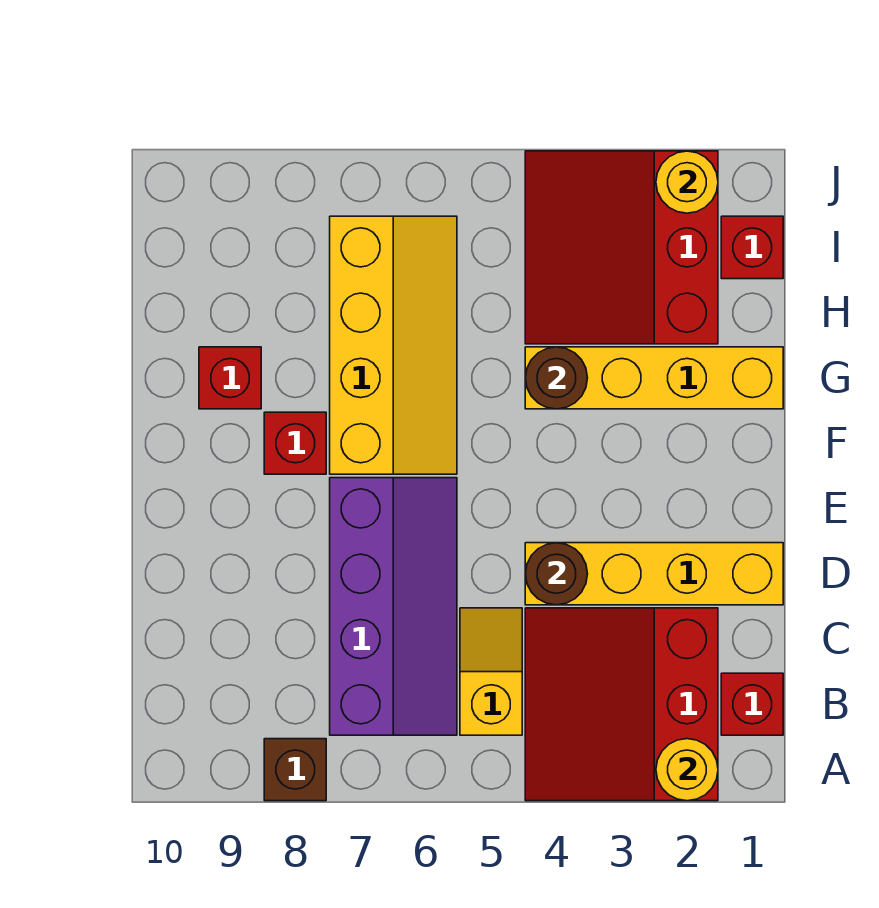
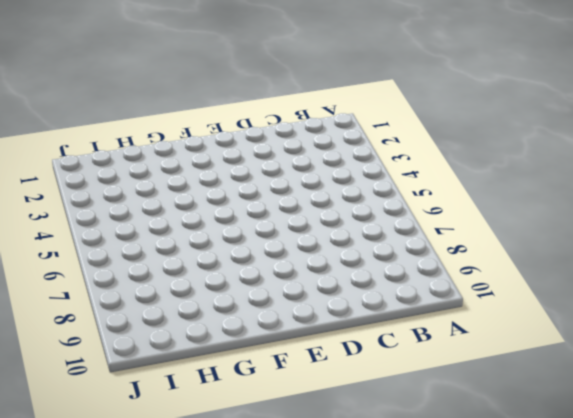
none -> red 3x3 slope [525,608,718,801]
none -> brown 1x1 brick [264,739,326,801]
none -> red 1x1 brick [721,673,783,735]

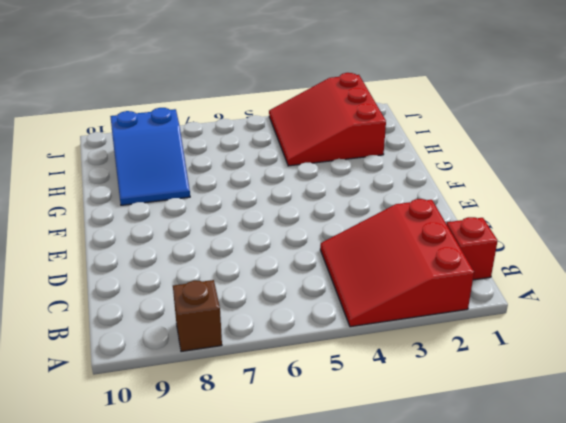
blue 2x3 slope [110,108,190,205] -> red 1x1 brick [199,347,261,409]
none -> yellow 1x2 slope [460,608,522,735]
none -> purple 2x4 slope [330,478,457,735]
none -> yellow 1x4 brick [525,543,783,605]

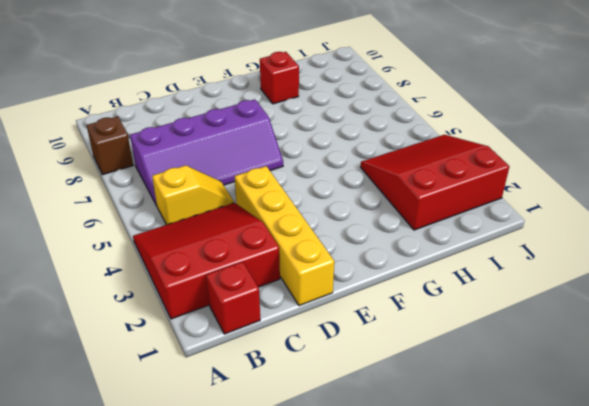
none -> yellow 2x4 slope [330,216,457,474]
none -> red 1x1 brick [264,412,326,474]
none -> yellow 1x4 brick [525,347,783,409]

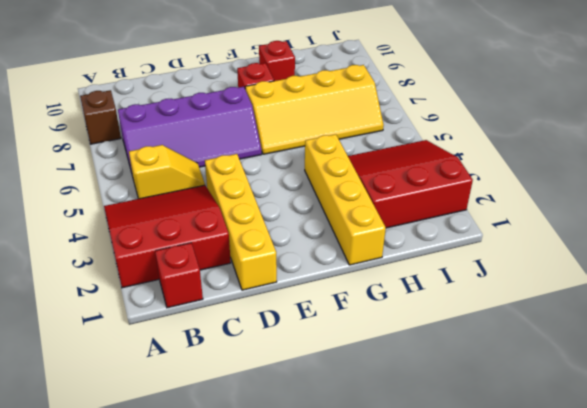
none -> red 1x1 brick [721,216,783,279]
none -> yellow 1x1 round brick [656,739,718,801]
none -> brown 1x1 round brick [525,543,587,605]

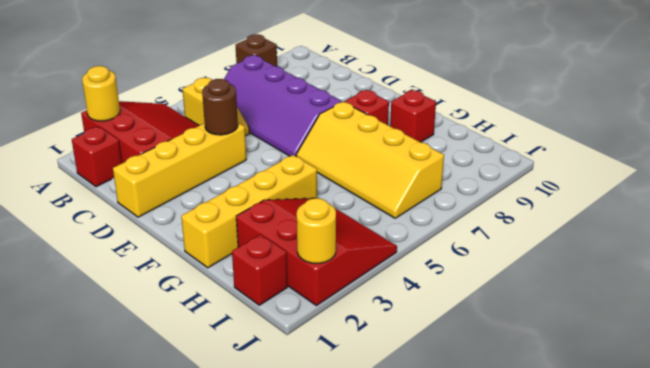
none -> brown 1x1 round brick [525,347,587,409]

